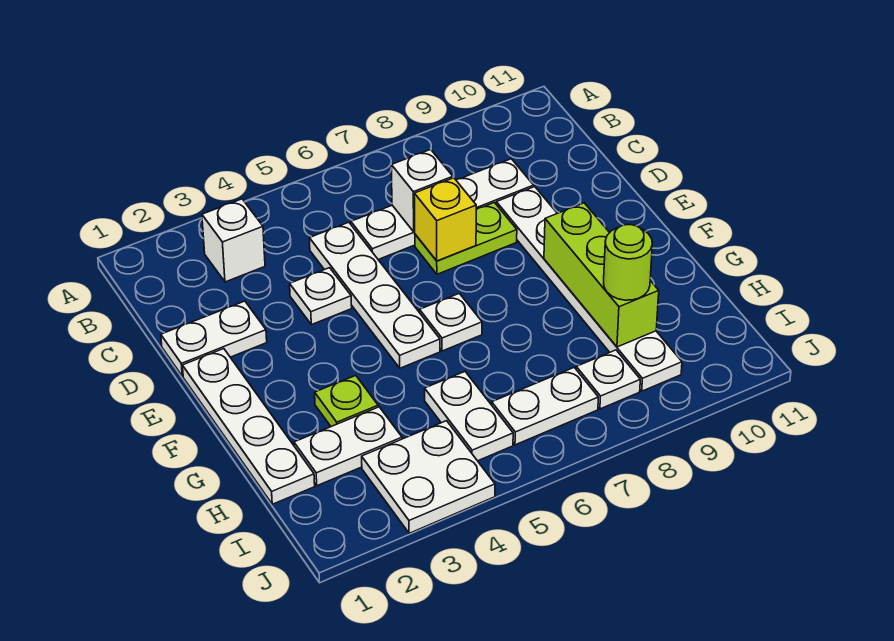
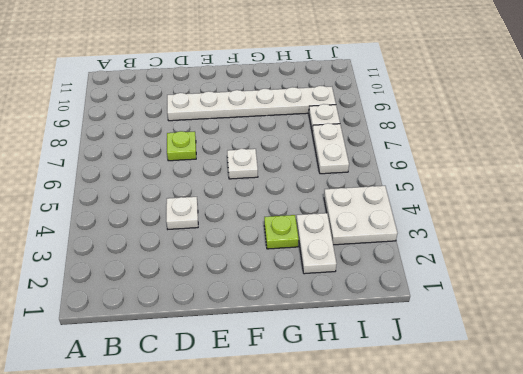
lime 1x1 plate [167,131,196,161] -> lime 1x2 plate [415,203,517,274]
none -> white 1x1 brick [202,199,265,282]
none -> white 1x4 plate [309,222,440,368]
none -> white 1x4 plate [351,159,534,260]

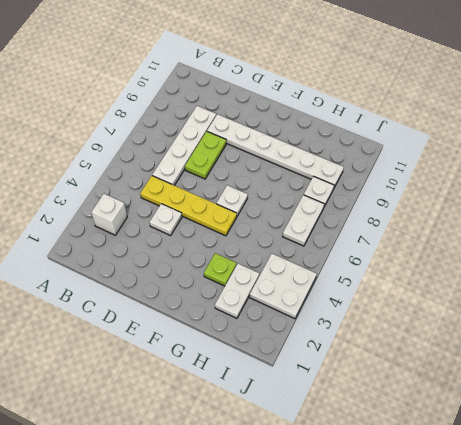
yellow 1x4 plate [140,176,237,236] -> white 1x4 plate [309,222,440,368]
none -> white 1x2 plate [161,301,267,376]
none -> white 1x4 plate [182,349,315,504]
none -> white 1x2 plate [425,372,513,461]

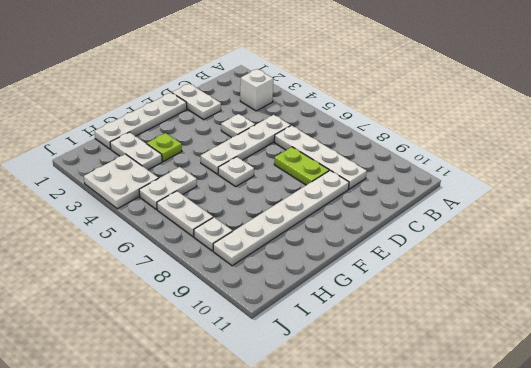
none -> white 1x1 brick [391,149,453,232]
none -> yellow 1x1 brick [414,178,476,261]
none -> lime 1x3 brick [544,203,659,347]

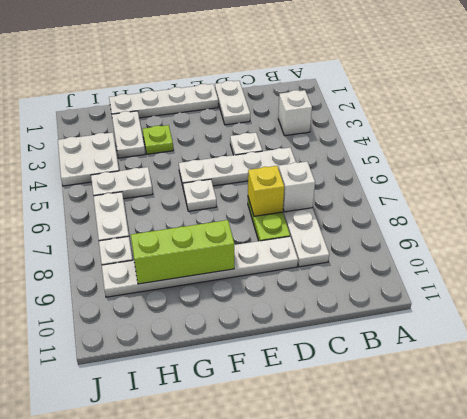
none -> lime 1x1 round brick [604,225,652,300]

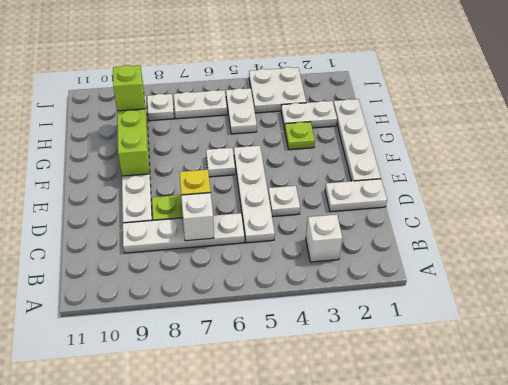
lime 1x1 brick [113,65,145,111] -> lime 1x1 round brick [604,225,652,300]

